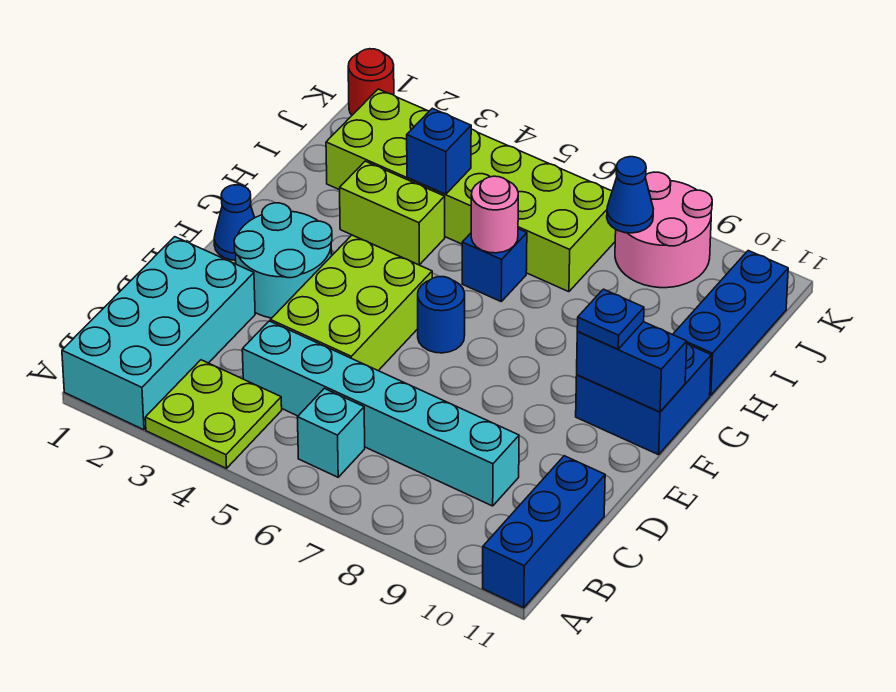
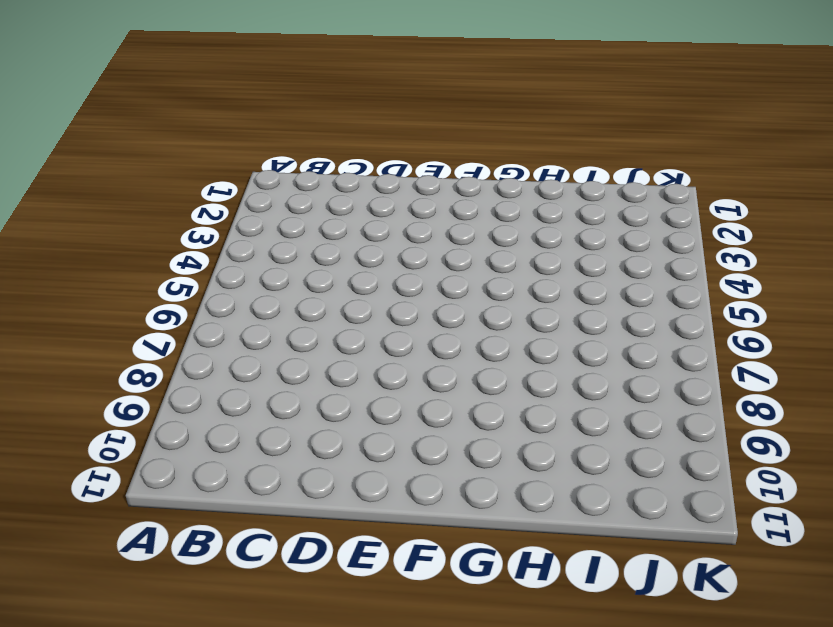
none -> cyan 2x4 brick [62,237,255,430]
none -> lime 2x2 plate [145,360,282,468]
none -> blue 1x3 brick [483,456,605,608]

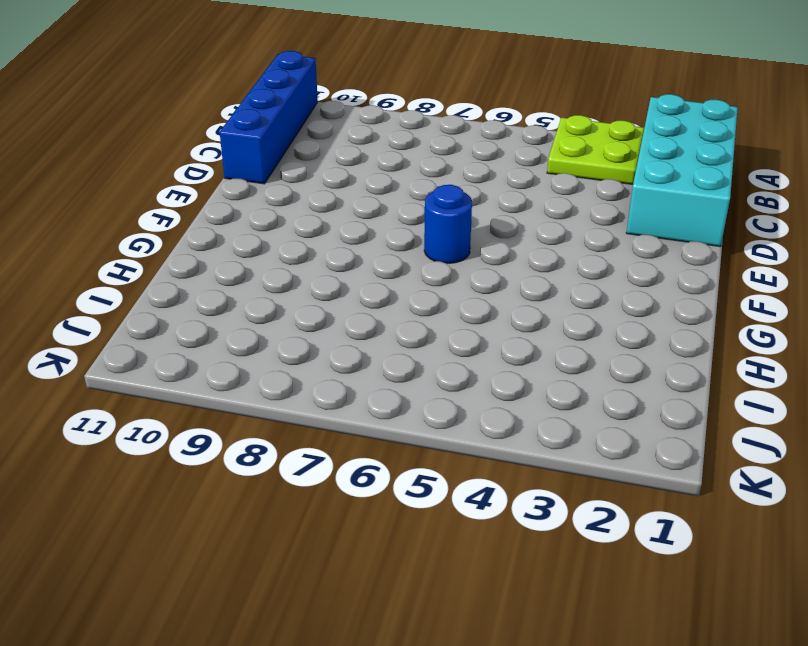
blue 1x4 brick [220,51,318,184] -> blue 1x3 brick [483,456,605,608]
none -> cyan 1x1 brick [298,388,365,477]
none -> cyan 1x6 brick [242,321,519,506]
none -> lime 2x3 brick [271,235,432,371]

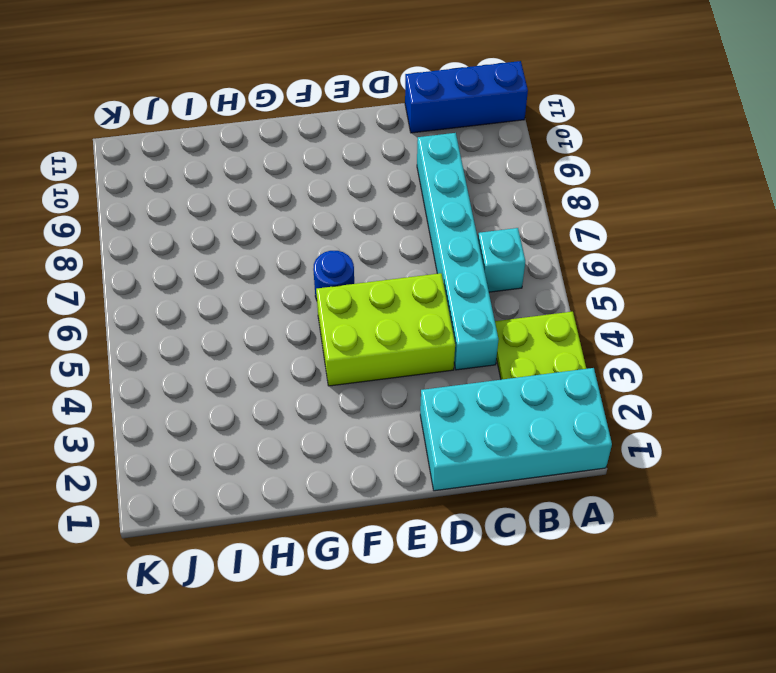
none -> cyan 2x2 round brick [234,203,332,318]
none -> blue 1x1 cone [214,185,255,260]
none -> blue 2x2 brick [576,344,711,455]

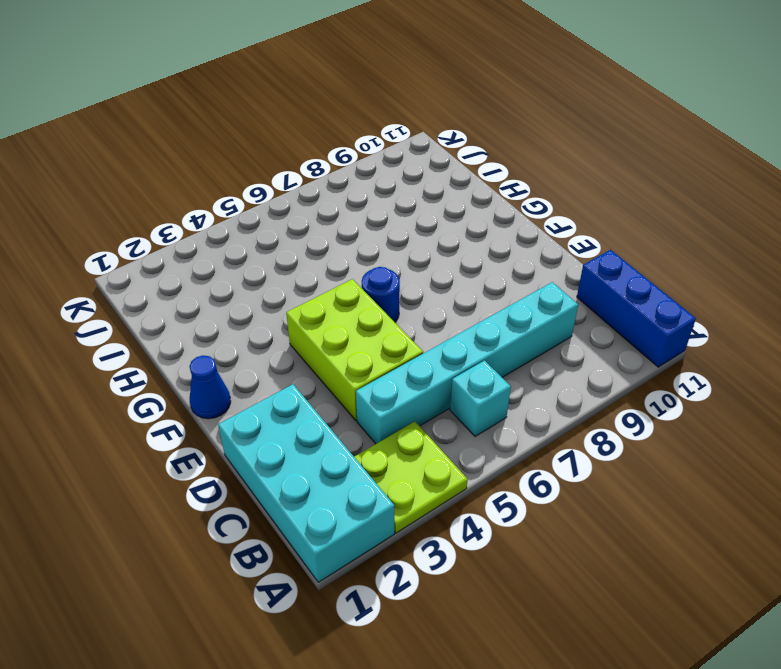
none -> cyan 2x2 round brick [234,203,332,318]
none -> blue 2x2 brick [576,344,711,455]
none -> lime 1x2 brick [340,161,445,265]

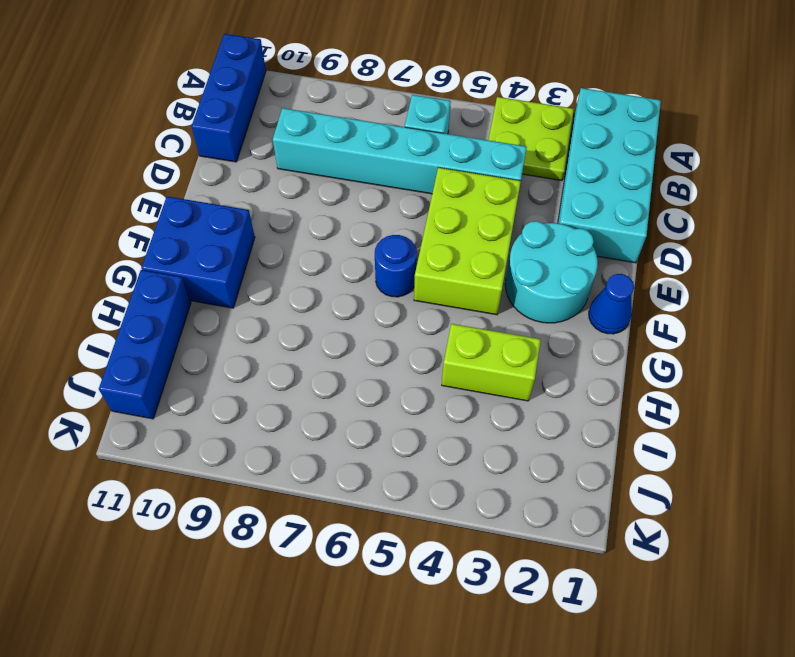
none -> blue 1x1 brick [462,229,527,301]
none -> lime 2x6 brick [326,89,616,292]
none -> pink 2x2 round brick [615,172,712,288]

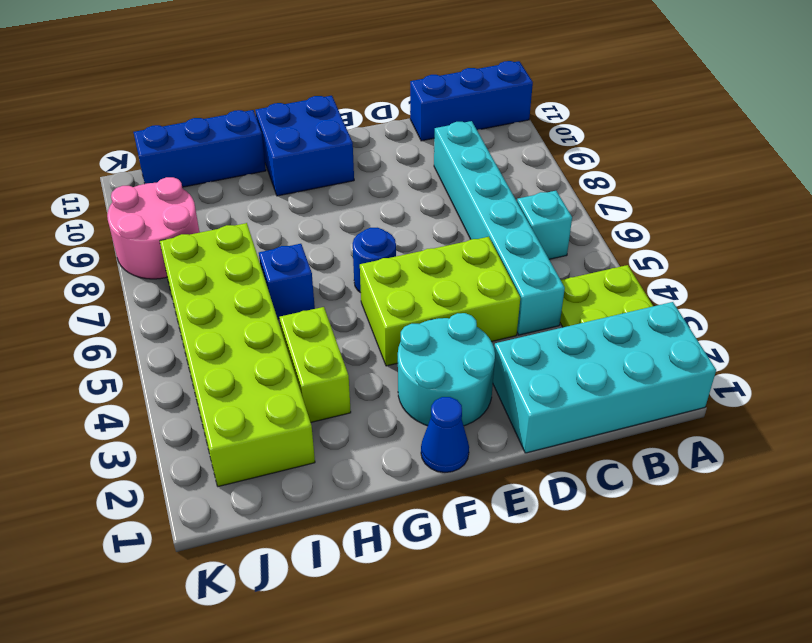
none -> red 1x1 round brick [348,49,394,115]
none -> blue 1x2 brick [577,322,687,412]
none -> pink 1x1 round brick [471,176,518,253]

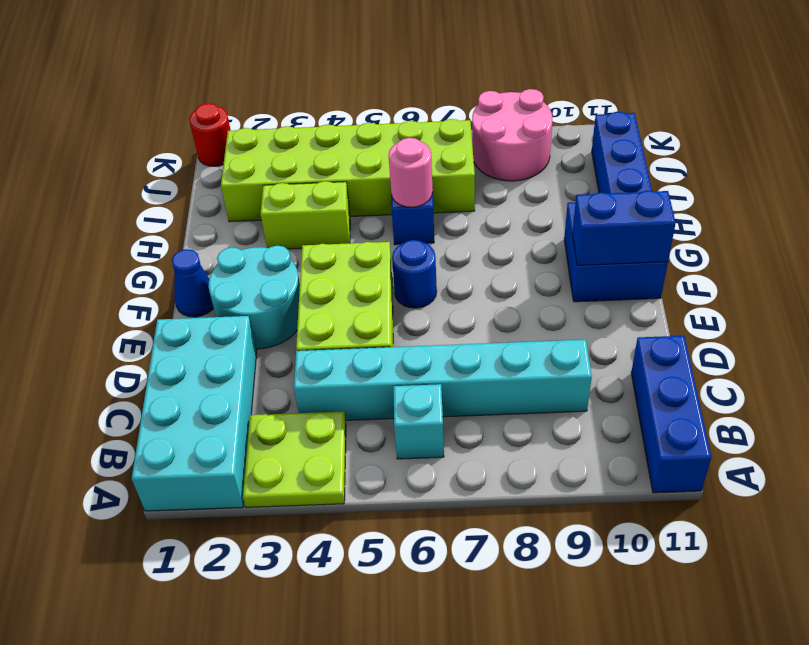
none -> blue 1x1 brick [407,108,471,194]
none -> blue 1x1 cone [607,157,653,233]
none -> blue 1x1 plate [577,289,644,349]

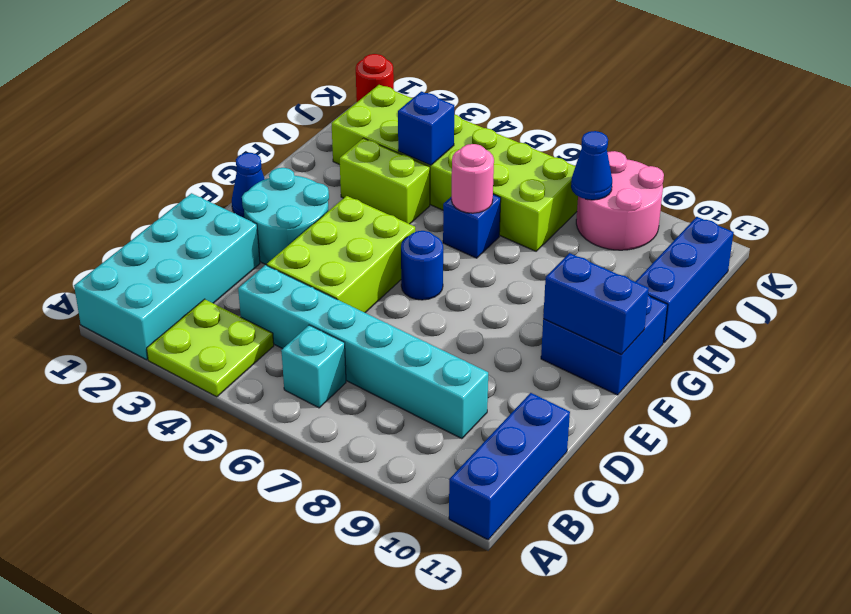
none -> blue 1x1 plate [577,289,644,349]

